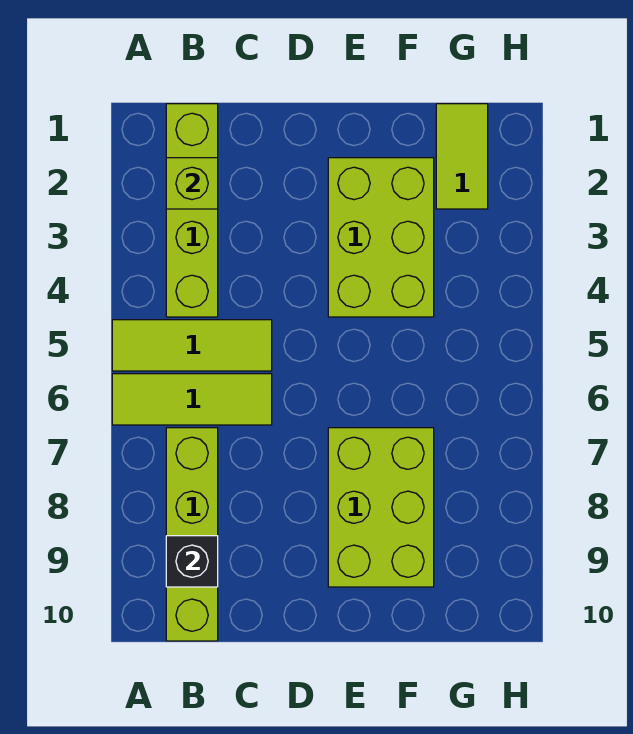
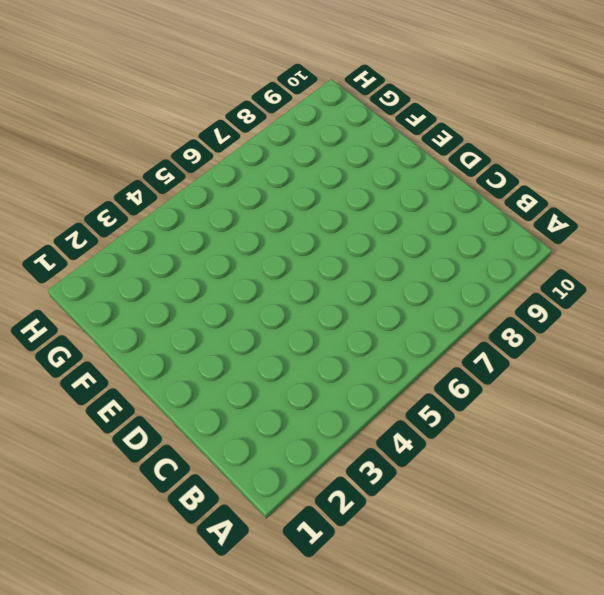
none -> lime 1x3 tile [112,320,272,371]
none -> lime 1x3 tile [112,374,272,425]

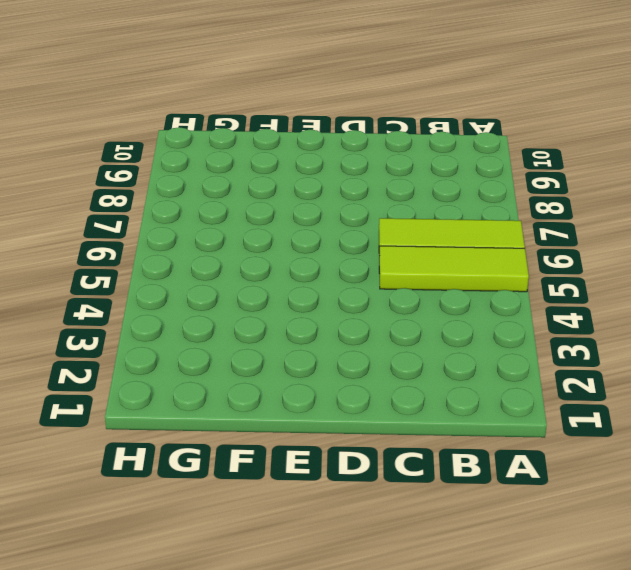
none -> lime 1x4 brick [166,104,218,317]
none -> lime 1x4 brick [166,428,218,641]

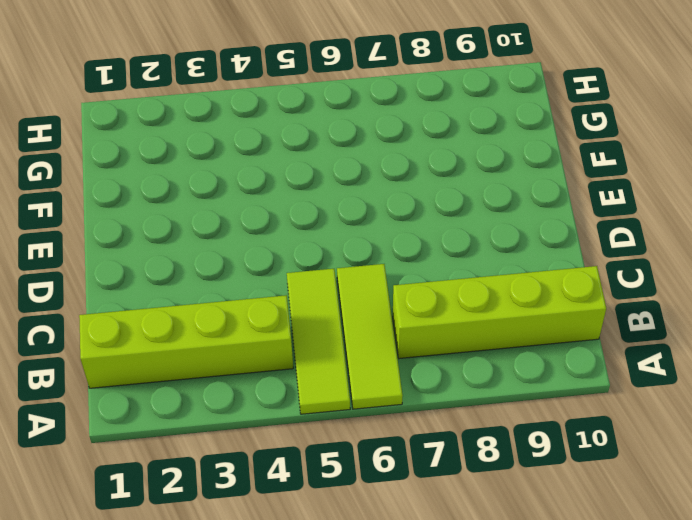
none -> lime 2x3 brick [328,158,434,317]
none -> lime 2x3 brick [328,428,434,587]

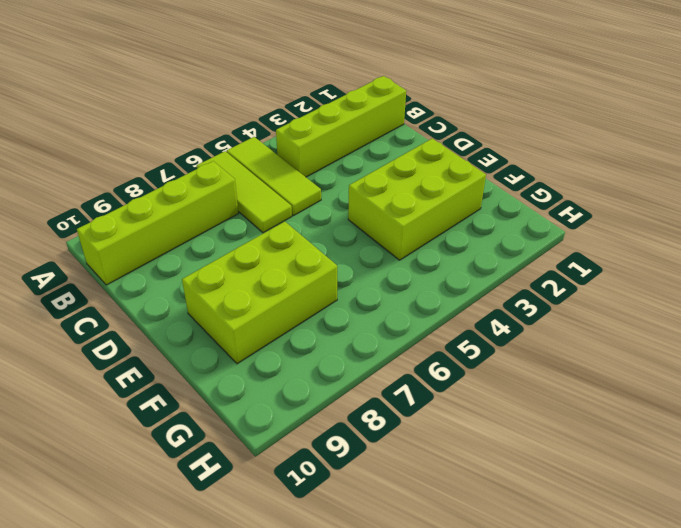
none -> lime 1x2 tile [436,104,488,209]
none -> lime 1x1 brick [166,158,218,209]

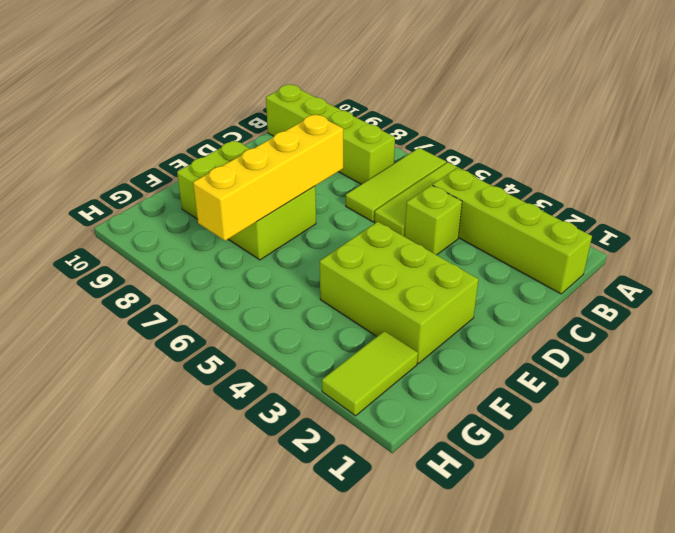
lime 1x1 brick [404,185,462,255] -> lime 1x1 brick moved to [166,158,218,209]
yellow 1x4 brick [193,114,343,241] -> none
lime 1x2 tile [322,331,418,416] -> lime 1x2 tile turned to [436,104,488,209]
none -> black 1x1 brick [166,536,218,587]

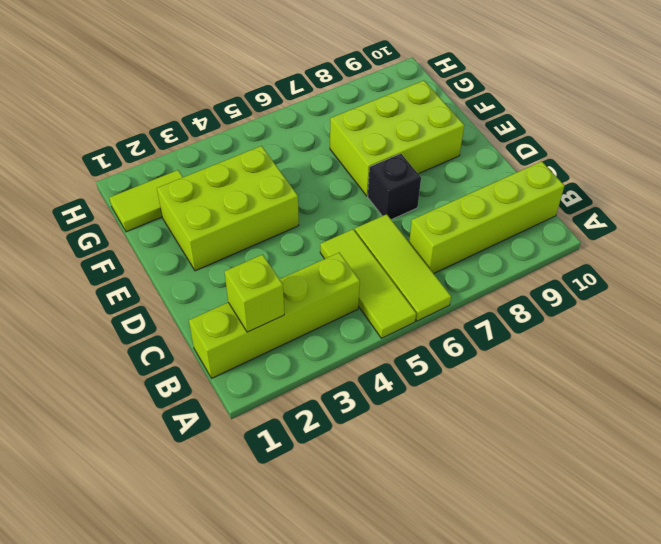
black 1x1 brick [368,154,421,220] -> black 1x1 brick moved to [166,536,218,587]

